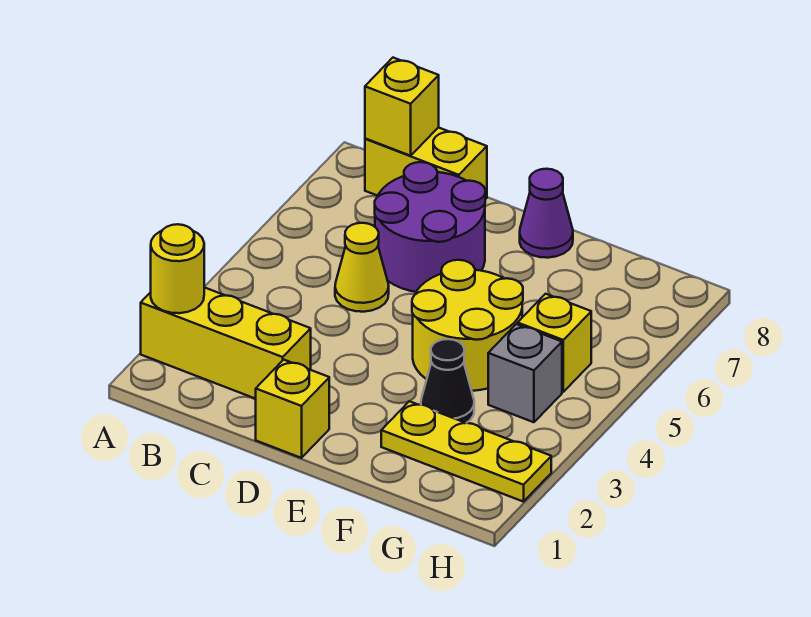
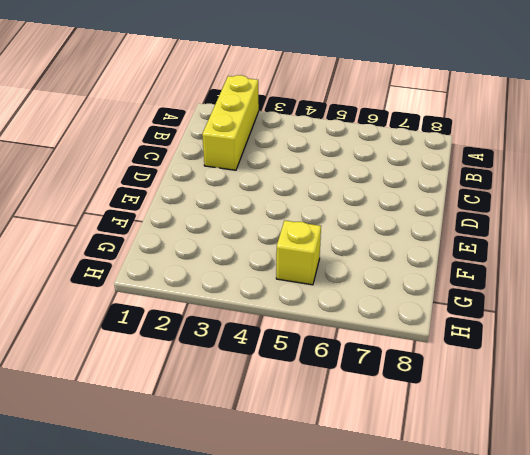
none -> yellow 1x2 brick [365,127,487,199]
none -> yellow 1x1 cone [335,223,389,312]
none -> purple 2x2 round brick [375,162,485,292]

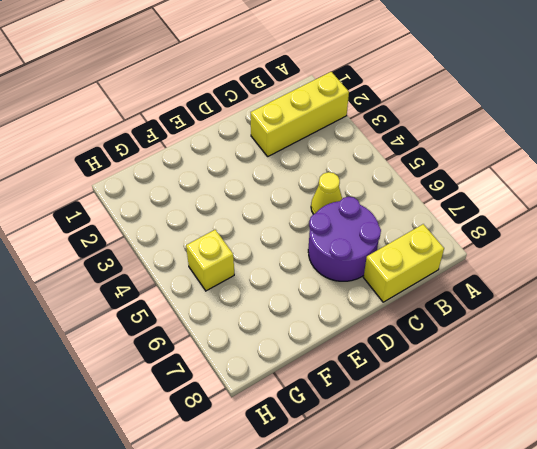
none -> yellow 1x1 brick [256,360,329,458]
none -> yellow 2x2 round brick [412,260,523,391]
none -> purple 1x1 cone [520,169,573,258]

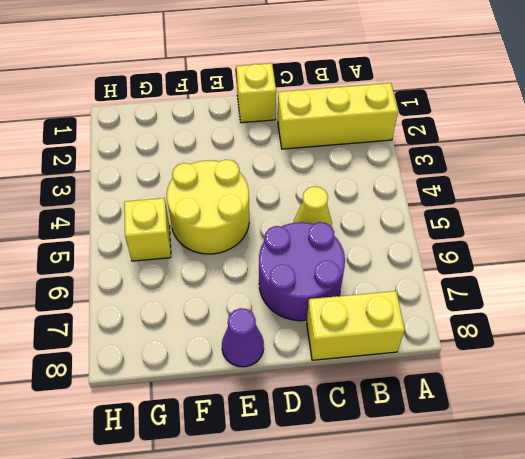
none -> yellow 1x3 plate [381,401,551,502]
none -> black 1x1 cone [421,339,474,423]
none -> grey 1x1 brick [488,324,562,422]

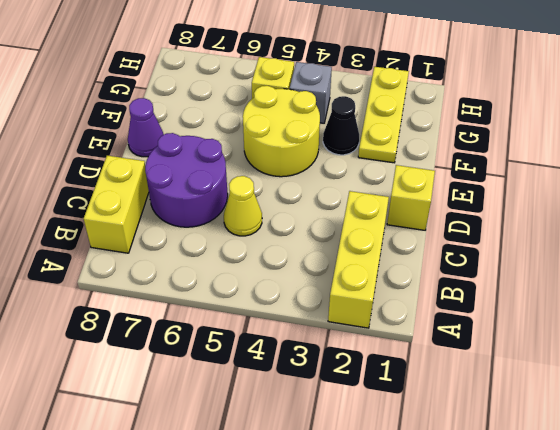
none -> yellow 1x1 round brick [151,224,204,313]
none -> yellow 1x1 brick [365,58,439,156]

